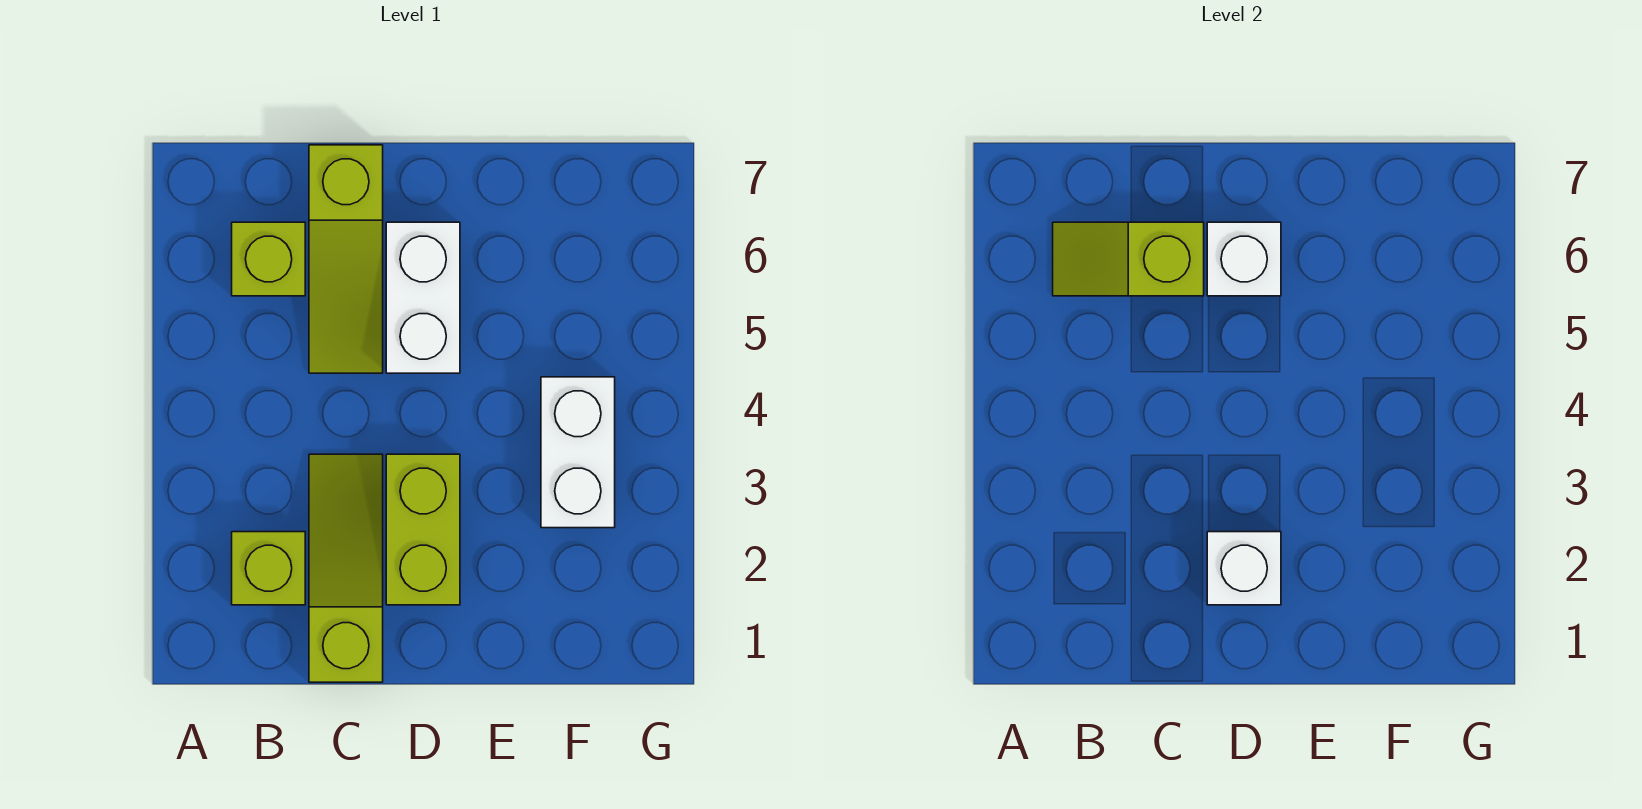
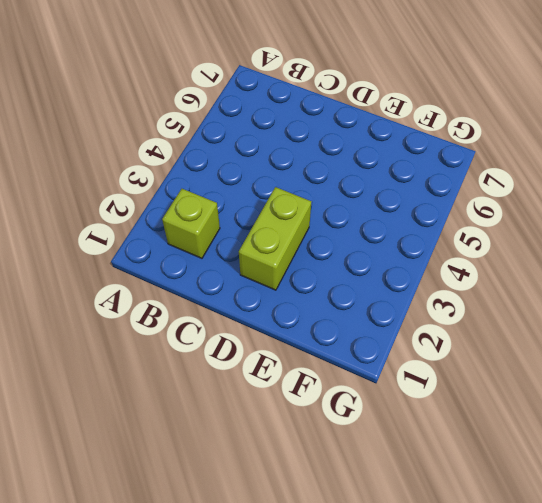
none -> lime 1x1 brick [232,222,305,296]
none -> lime 1x3 slope [309,454,383,682]

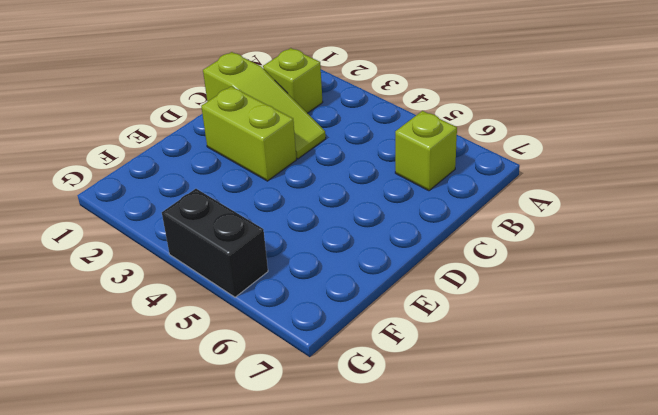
black 1x2 brick [162,189,268,297] -> none
none -> lime 1x3 slope [309,145,383,373]
none -> white 1x2 brick [386,222,460,373]

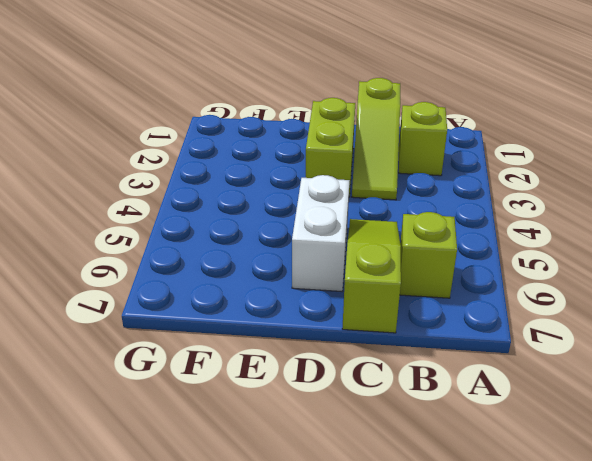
none -> white 1x2 brick [541,377,615,528]
none -> lime 1x2 slope [1053,222,1204,296]

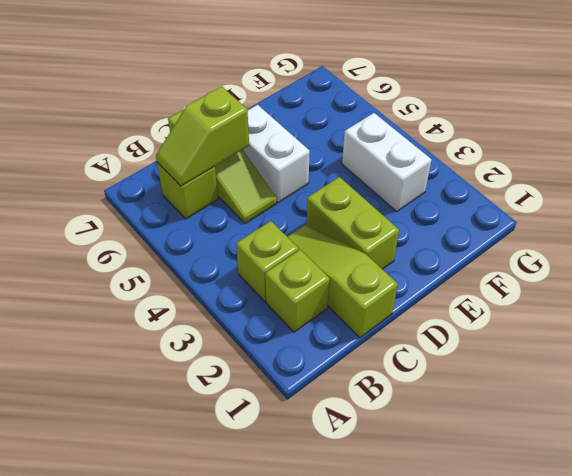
lime 1x1 brick [236,221,299,302] -> none
none -> white 1x1 brick [1207,532,1281,605]
none -> white 1x1 brick [1207,222,1281,296]

